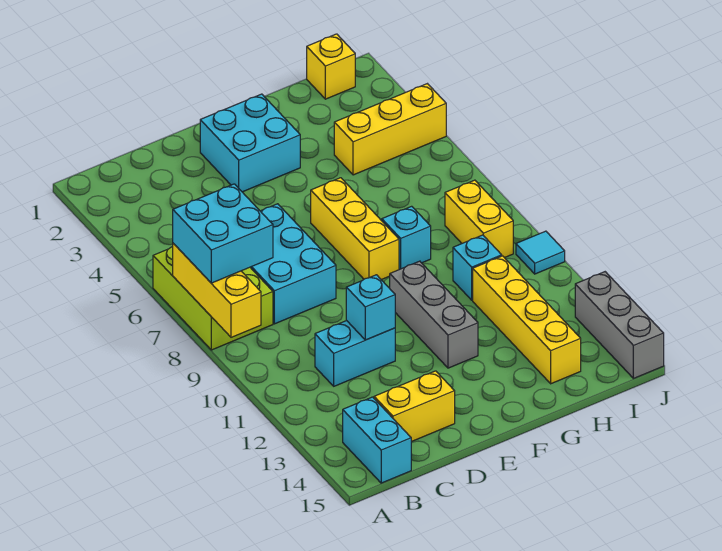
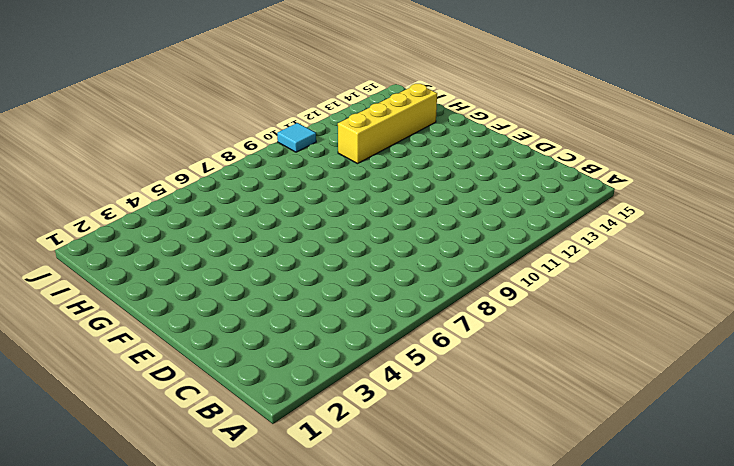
none -> lime 2x3 brick [153,247,273,350]
none -> cyan 1x2 brick [343,397,411,483]
none -> cyan 2x3 brick [250,204,336,324]

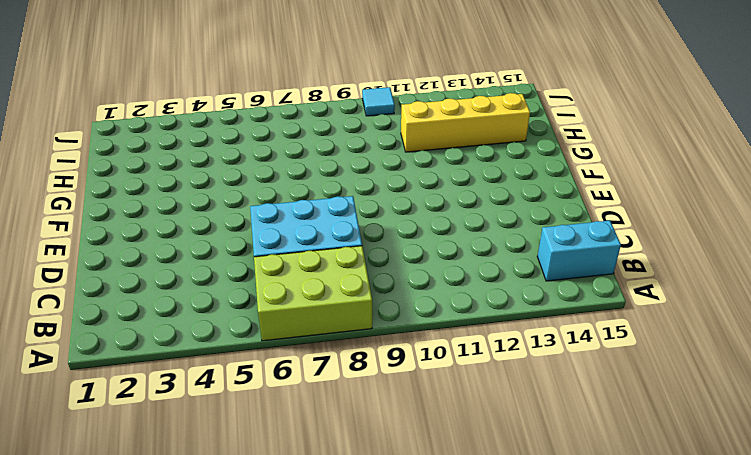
none -> cyan 1x2 brick [315,321,395,386]
none -> yellow 1x2 brick [374,371,455,442]
none -> cyan 2x2 brick [200,94,300,192]

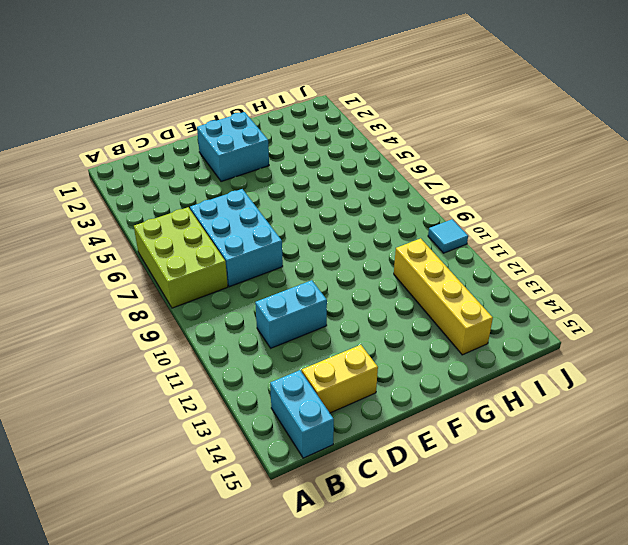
none -> yellow 1x3 brick [311,178,399,280]
none -> grey 1x3 brick [390,261,478,368]
none -> cyan 1x1 brick [382,206,431,270]

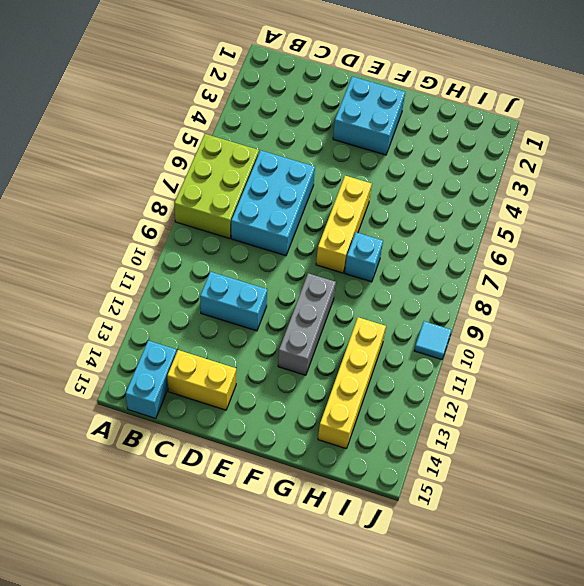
none -> yellow 1x3 brick [334,84,446,175]
none -> cyan 1x1 brick [453,235,502,300]
none -> yellow 1x1 brick [307,34,355,99]

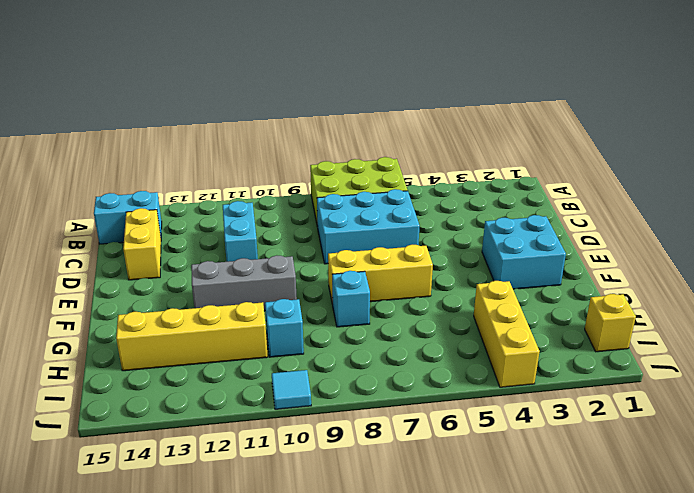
none -> yellow 1x2 brick [445,180,513,258]
none -> grey 1x3 brick [575,272,664,379]
none -> yellow 1x3 brick [173,243,261,337]

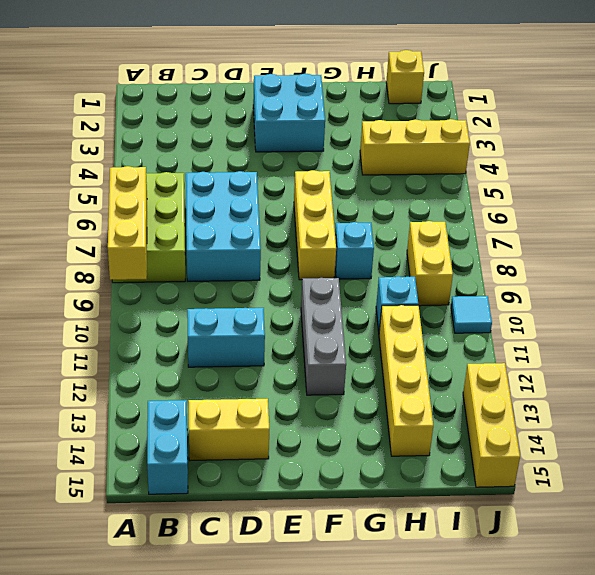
yellow 1x3 brick [463,363,520,487] -> grey 1x3 brick [575,272,664,379]
none -> cyan 1x1 brick [346,275,395,340]
none -> cyan 2x2 brick [173,184,273,283]

